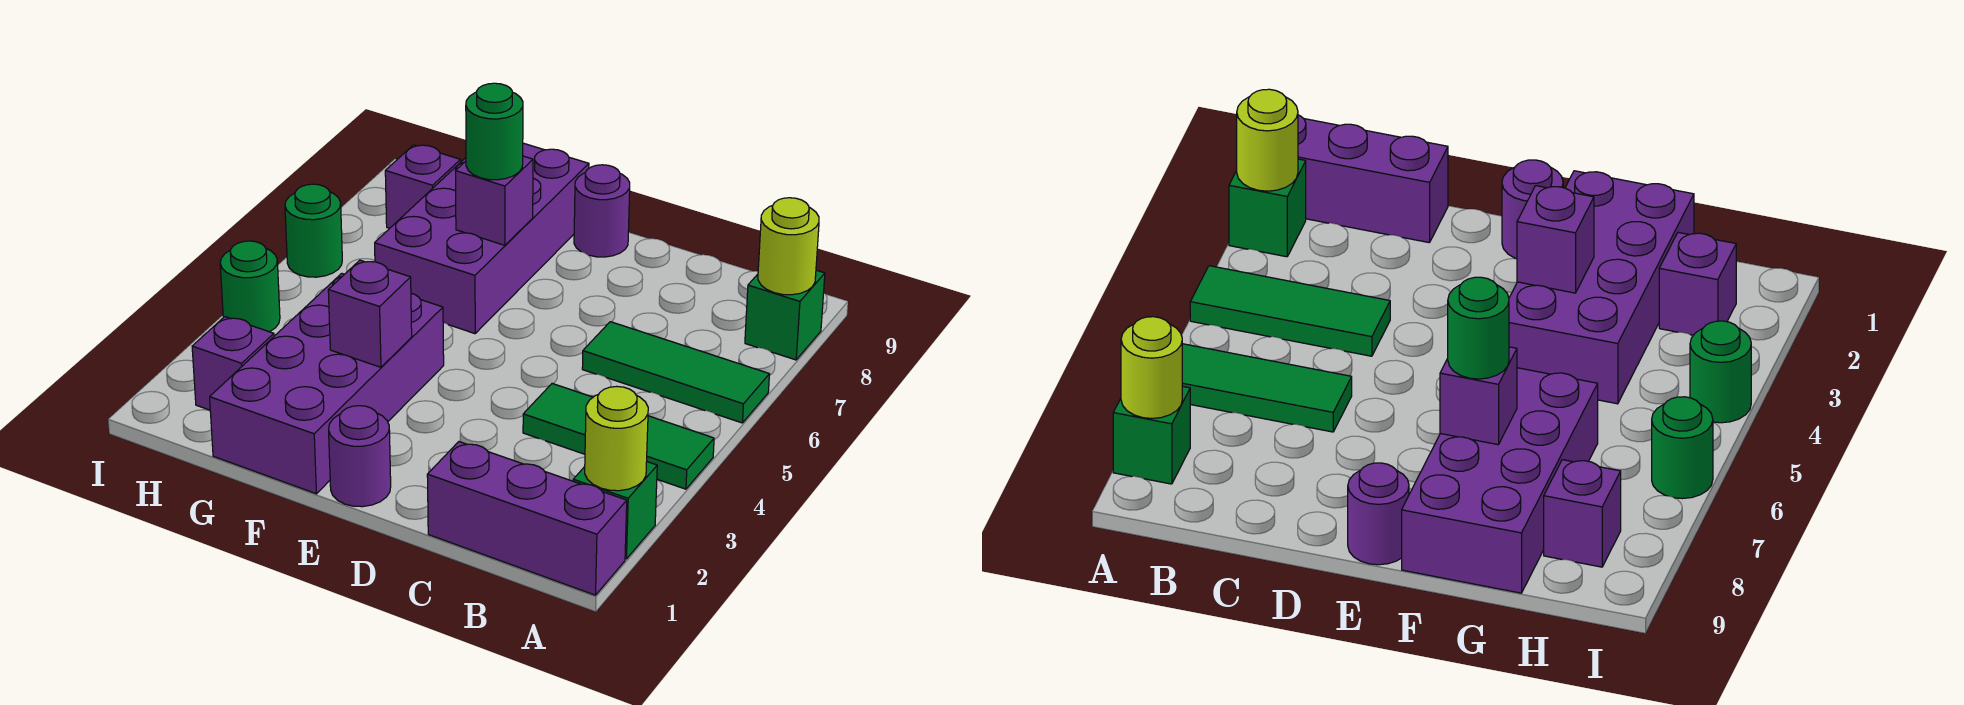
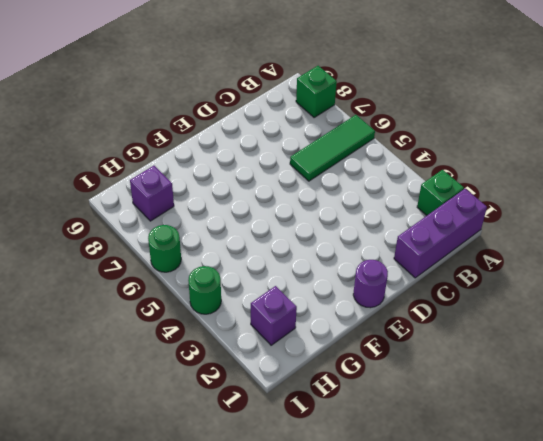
none -> green 1x3 tile [523,384,714,489]
none -> purple 1x1 round brick [574,165,630,257]
none -> purple 2x4 brick [210,273,444,494]

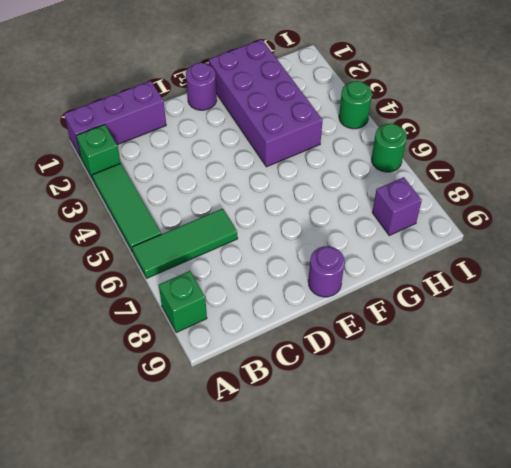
green 1x3 tile [93,163,161,253] -> green 1x3 tile turned to [523,384,714,489]
none -> purple 2x4 brick [375,143,589,334]
none -> purple 1x1 brick [192,317,274,410]
none -> lime 1x1 round brick [585,386,648,491]

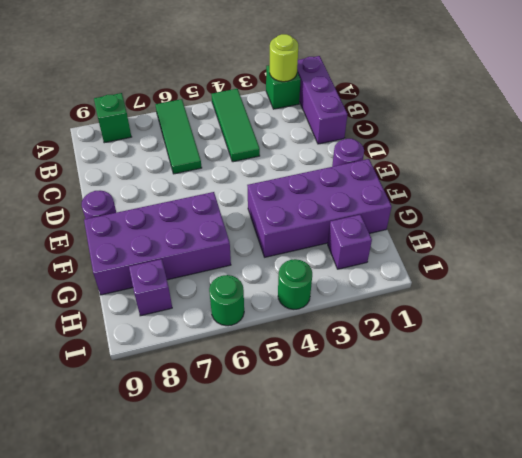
none -> lime 1x1 round brick [758,198,819,295]
none -> purple 1x1 brick [328,260,412,367]
none -> purple 1x1 brick [456,156,533,245]

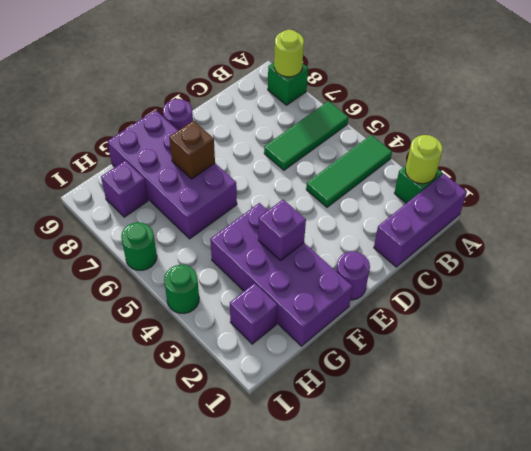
brown 1x1 brick [169,121,215,179] -> purple 1x1 brick [456,156,533,245]
none -> green 1x1 round brick [466,83,523,180]

